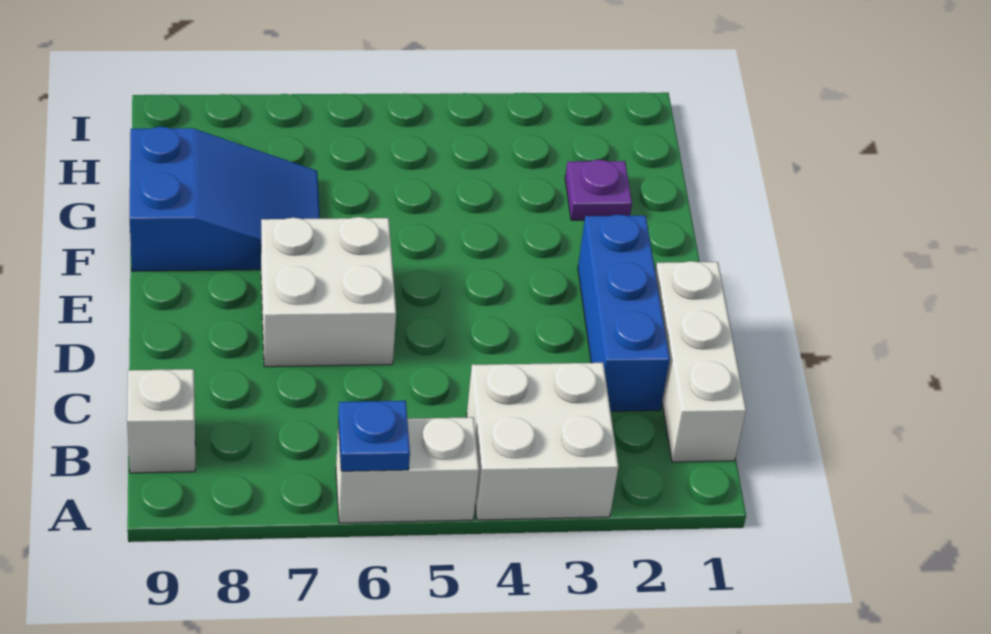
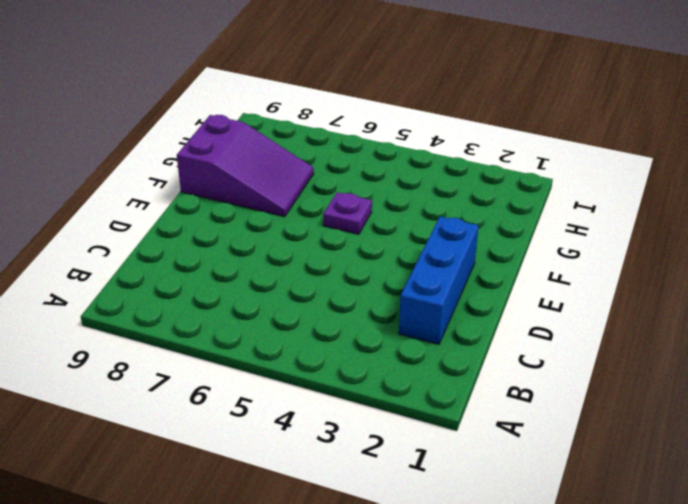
purple 1x1 plate [323,192,372,234] -> purple 1x1 plate moved to [565,160,632,220]
purple 2x3 slope [177,115,314,217] -> blue 2x3 slope [129,127,320,271]
none -> white 2x2 brick [467,363,618,520]
none -> white 1x2 brick [336,417,479,523]

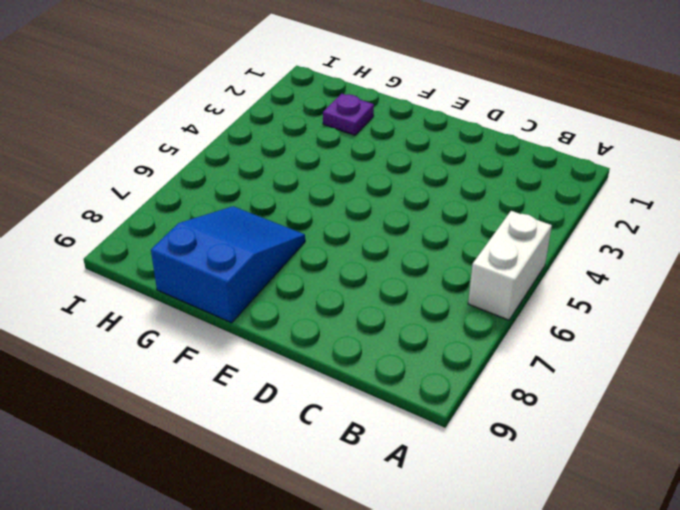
none -> white 2x2 brick [467,363,618,520]
none -> white 1x3 brick [655,261,746,462]

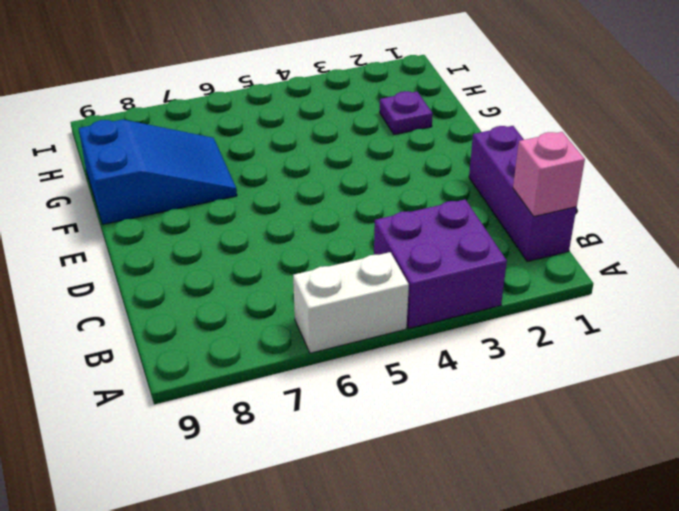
purple 2x2 brick [374,199,507,328] -> white 2x2 brick [467,363,618,520]
purple 1x3 brick [469,126,577,261] -> white 1x3 brick [655,261,746,462]
pink 1x1 brick [513,132,585,216] -> none
none -> white 1x1 brick [127,369,195,473]
none -> blue 1x3 brick [578,215,670,411]

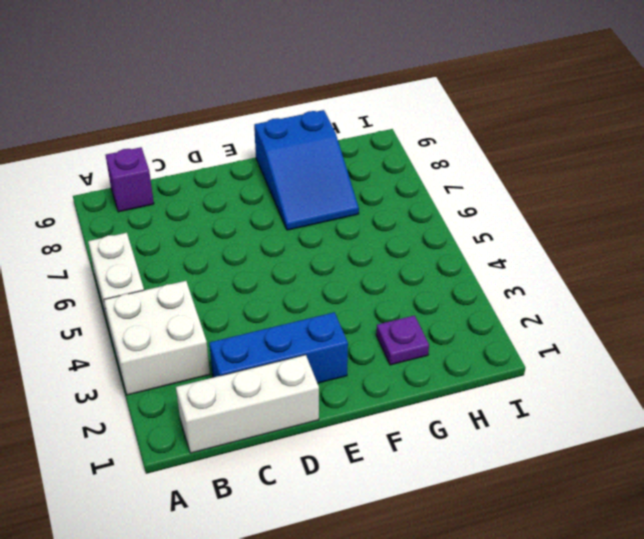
purple 1x1 brick [106,147,154,212] -> white 1x1 brick [127,369,195,473]
none -> white 2x2 brick [261,217,396,367]
none -> blue 1x1 plate [338,401,410,471]

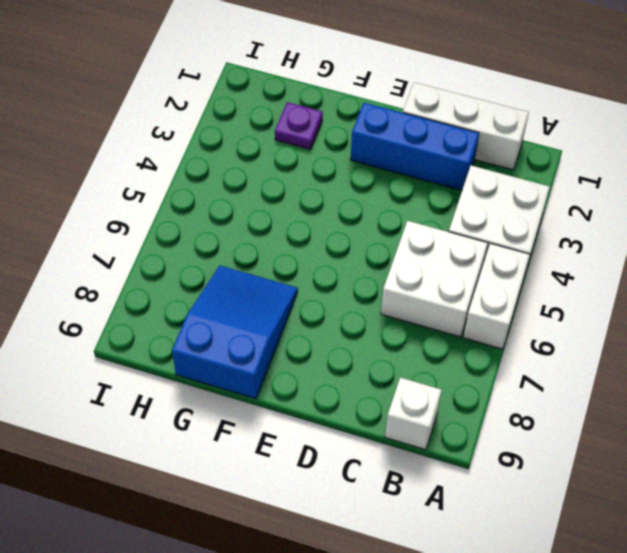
white 2x2 brick [381,221,488,337] -> white 2x2 brick moved to [261,217,396,367]
none -> blue 1x1 plate [338,401,410,471]

